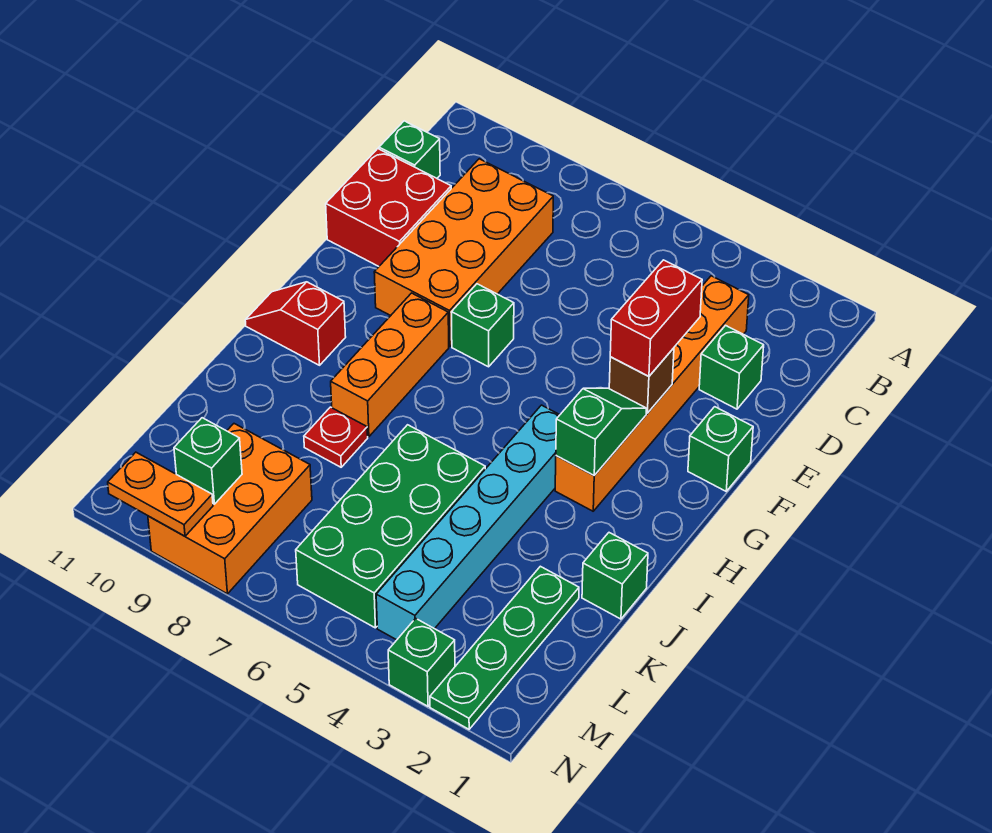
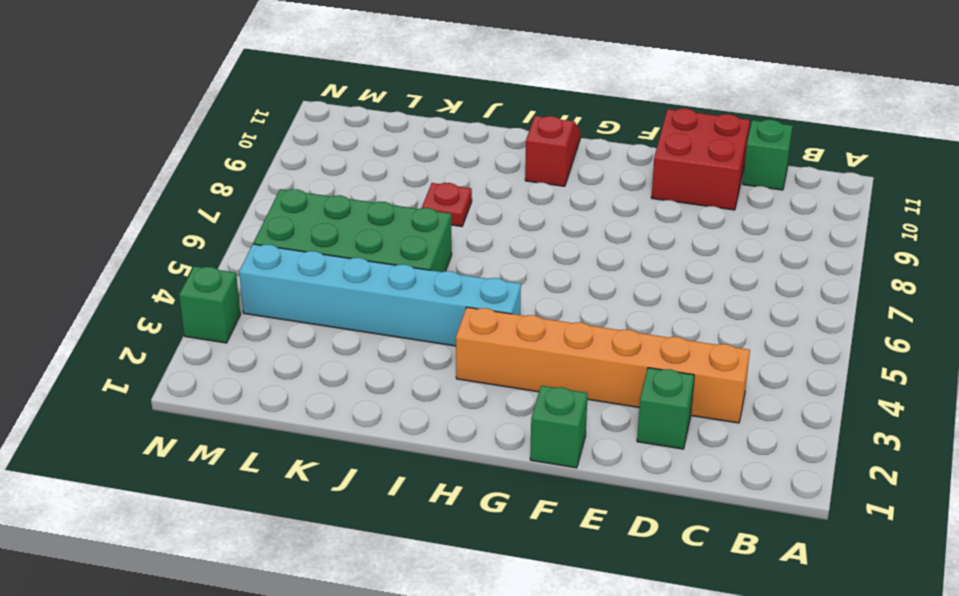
none -> orange 2x4 brick [374,159,553,347]
none -> green 1x1 brick [451,284,514,367]
none -> orange 1x3 brick [331,293,449,437]

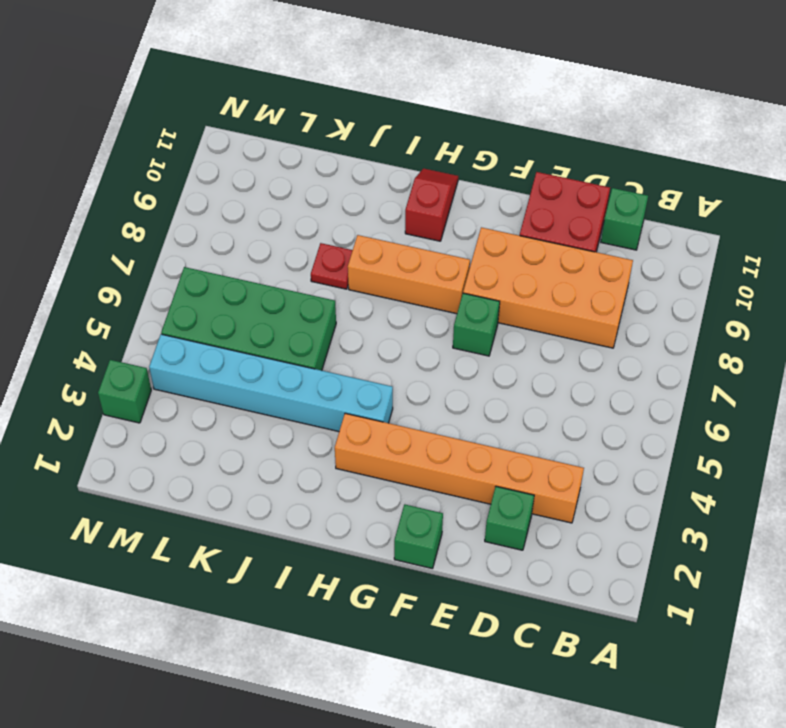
none -> green 1x1 brick [582,533,648,619]
none -> green 1x4 plate [430,566,579,729]
none -> orange 2x3 brick [148,424,312,594]

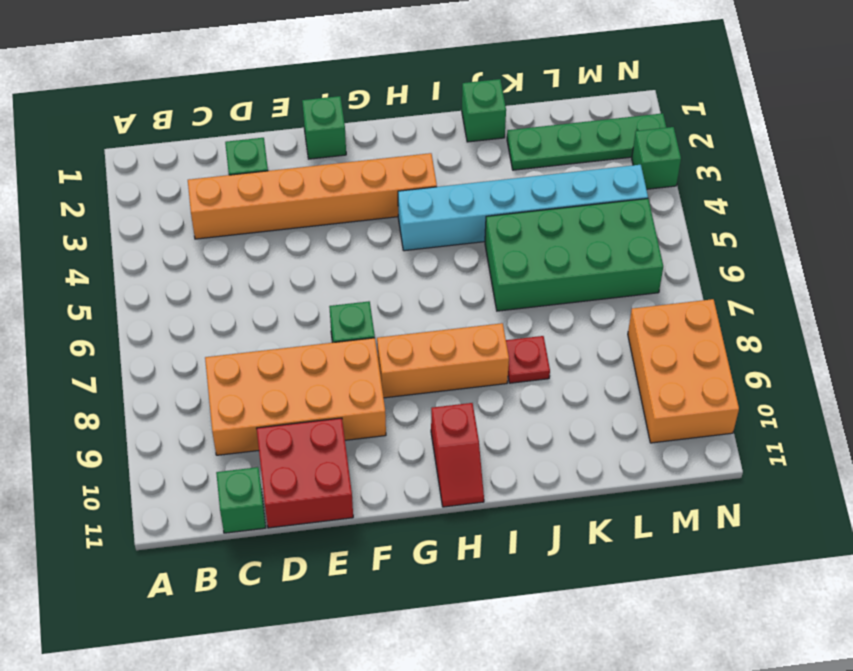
orange 2x3 brick [628,299,739,443] -> orange 2x3 brick turned to [148,424,312,594]
none -> brown 1x1 brick [609,348,674,413]
none -> green 1x2 slope [556,388,646,475]
none -> green 1x1 brick [174,418,242,504]

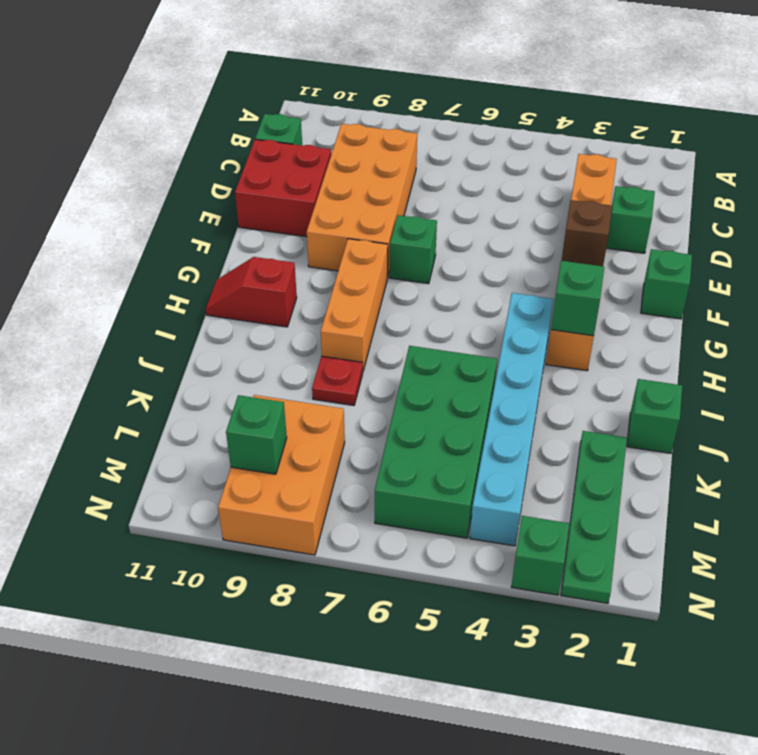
none -> orange 1x2 plate [108,452,213,536]
none -> red 1x2 brick [610,260,702,376]

